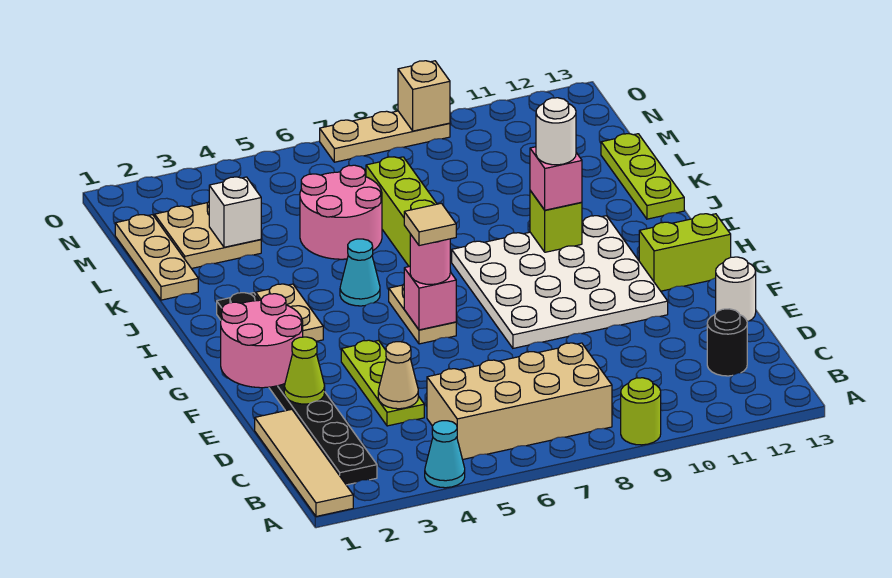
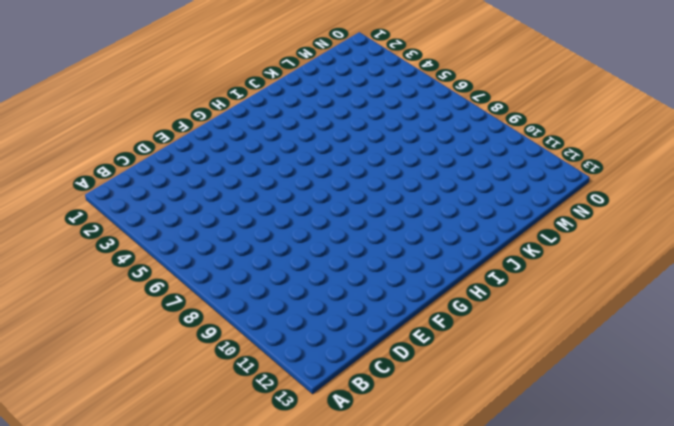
none -> tan 1x4 tile [255,409,353,516]
none -> cyan 1x1 cone [425,421,465,488]
none -> lime 1x1 round brick [621,378,661,445]
none -> black 1x8 plate [217,293,377,485]

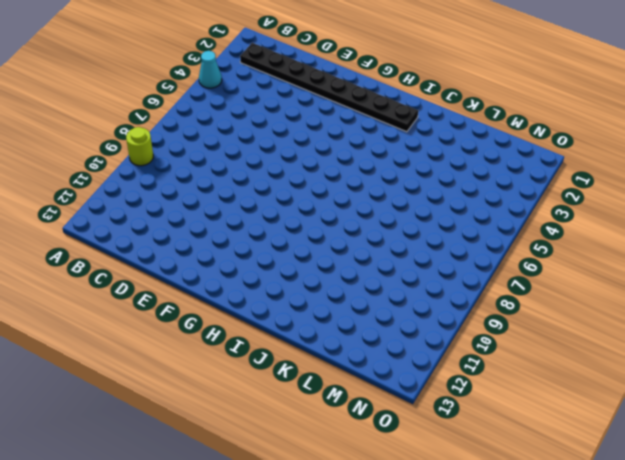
none -> tan 1x4 tile [255,409,353,516]
none -> tan 2x4 brick [427,343,612,460]
none -> black 1x1 round brick [707,309,747,376]
none -> lime 1x3 plate [341,340,424,426]

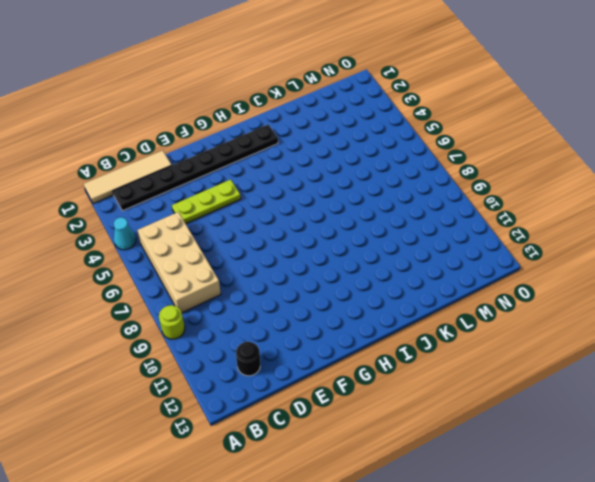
none -> white 1x1 round brick [716,257,756,321]
none -> white 4x4 plate [452,216,668,348]
none -> tan 1x2 plate [389,284,456,344]
none -> lime 1x2 brick [639,214,731,291]

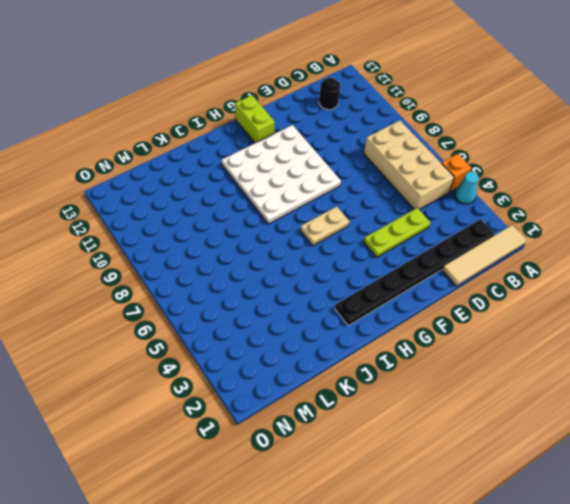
orange 1x1 brick [442,154,471,192] -> none
none -> lime 1x1 round brick [621,378,661,445]
none -> white 1x1 round brick [716,257,756,321]
none -> tan 1x2 plate [256,284,323,341]
none -> cyan 1x1 cone [340,239,380,306]

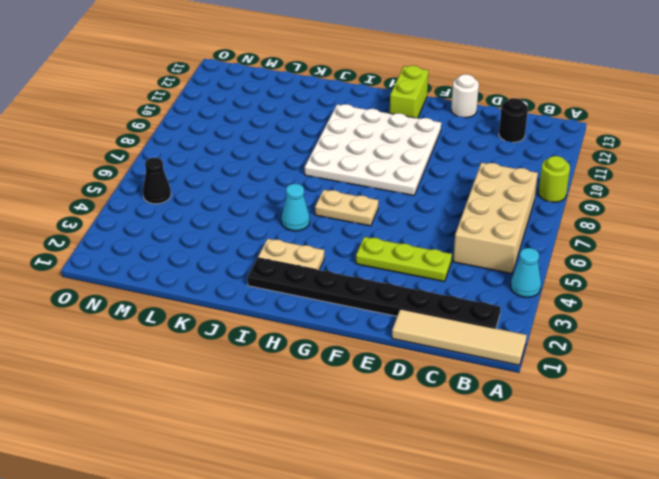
black 1x1 cone [143,158,171,204] -> none
none -> lime 1x3 brick [366,157,437,266]
none -> lime 1x3 plate [601,134,684,219]
none -> tan 1x3 plate [115,215,198,300]
none -> pink 2x2 round brick [300,165,382,259]

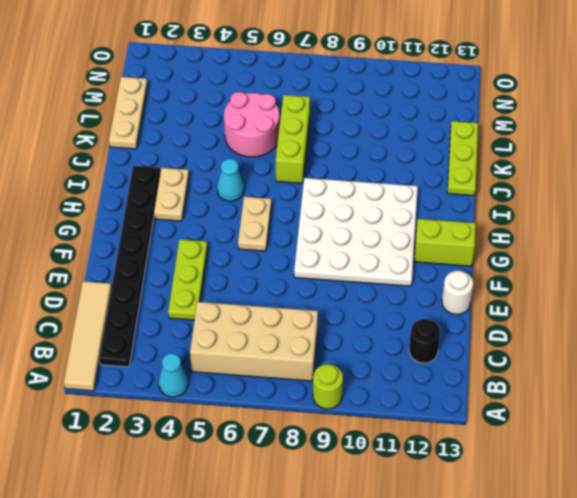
none -> tan 2x2 plate [155,202,261,269]
none -> tan 1x3 plate [320,111,450,162]
none -> tan 1x1 cone [378,342,418,409]
none -> lime 1x1 cone [284,337,325,404]

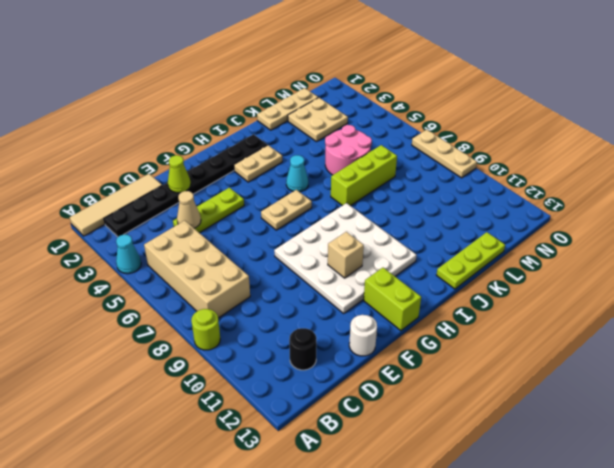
tan 1x1 brick [328,232,364,278] -> tan 1x1 brick moved to [398,61,450,131]
none -> pink 2x2 round brick [221,294,303,388]
none -> pink 1x1 brick [404,266,456,330]
none -> lime 1x1 brick [530,191,582,252]
none -> white 1x1 brick [209,177,261,247]

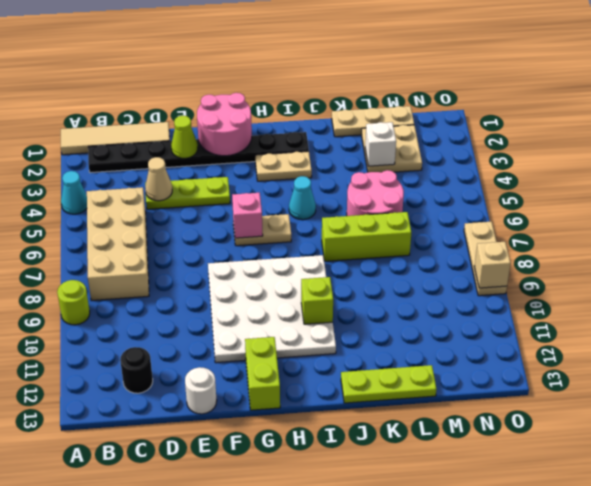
none -> pink 1x1 round brick [410,234,450,284]
none -> pink 1x1 brick [530,147,582,210]
none -> tan 1x1 tile [404,203,456,246]
none -> white 1x1 round brick [536,98,576,165]

